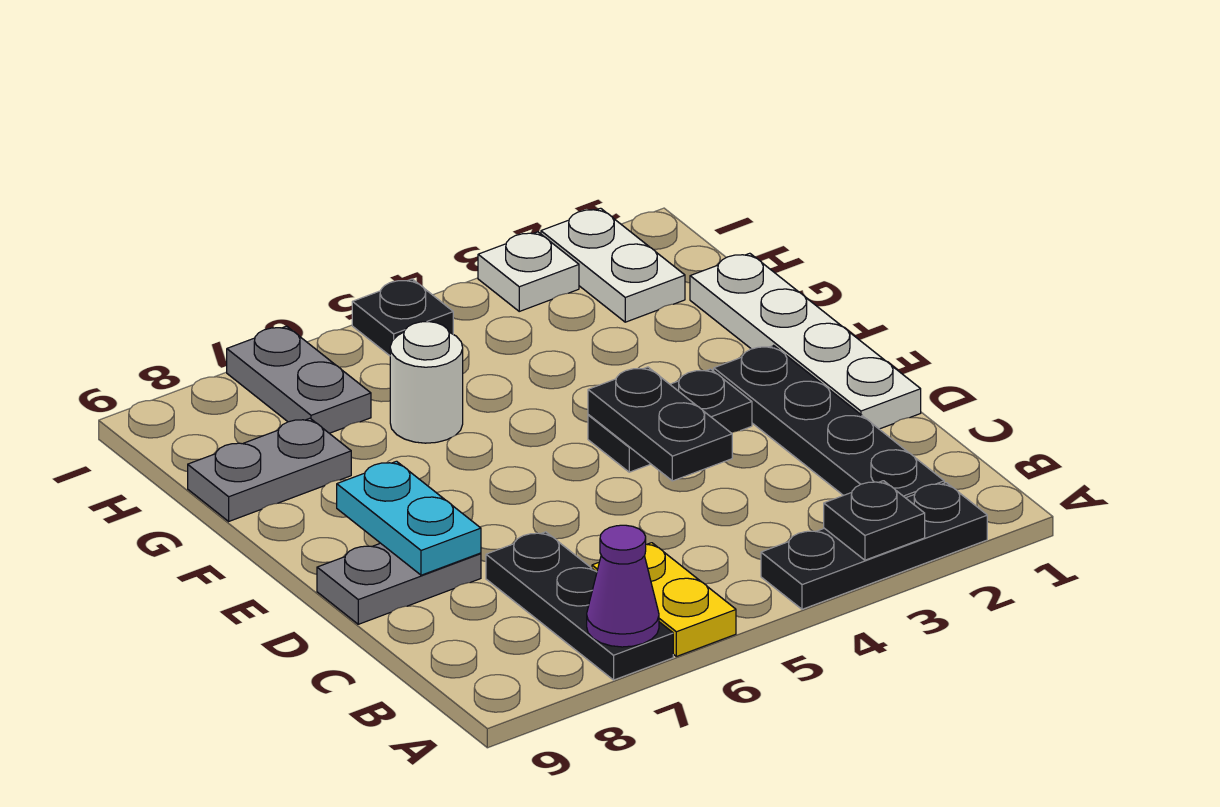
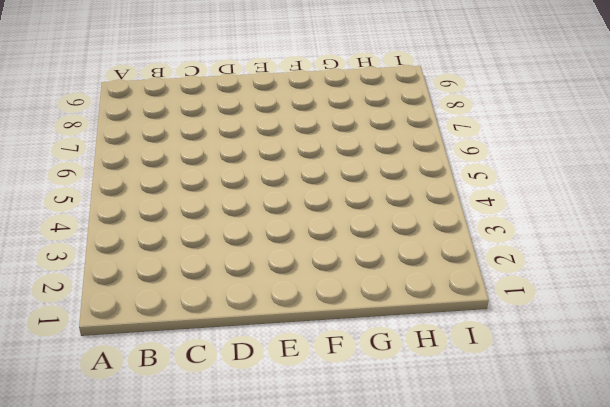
none -> black 1x3 plate [761,483,987,609]
none -> yellow 1x2 plate [592,543,736,656]
none -> black 1x3 plate [486,532,673,680]

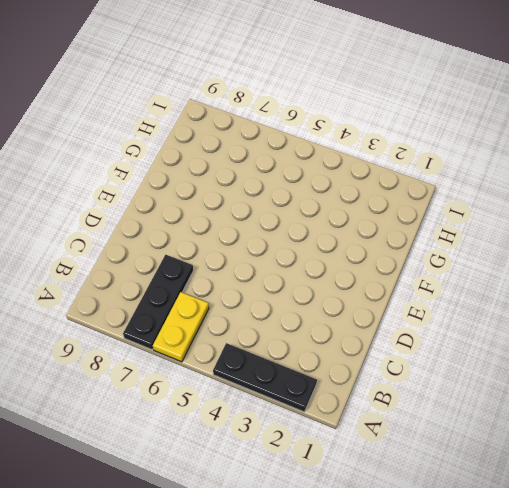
none -> black 1x4 plate [714,346,944,498]
none -> white 1x4 plate [690,253,921,429]
none -> grey 1x2 plate [317,543,481,624]

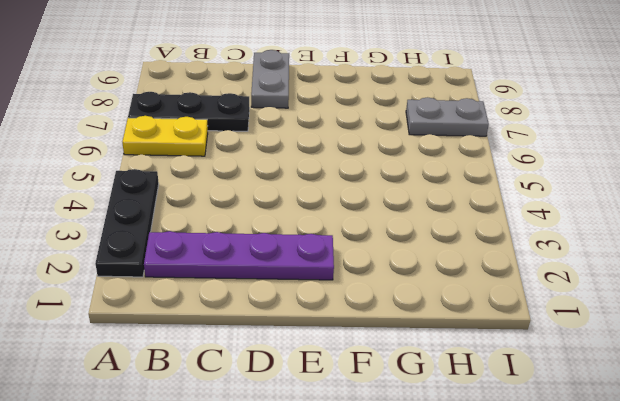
purple 1x4 plate [144,231,334,280] -> black 1x4 plate [714,346,944,498]
none -> white 1x4 plate [690,253,921,429]
none -> black 1x2 plate [588,369,752,472]
none -> white 1x1 round brick [390,322,463,443]

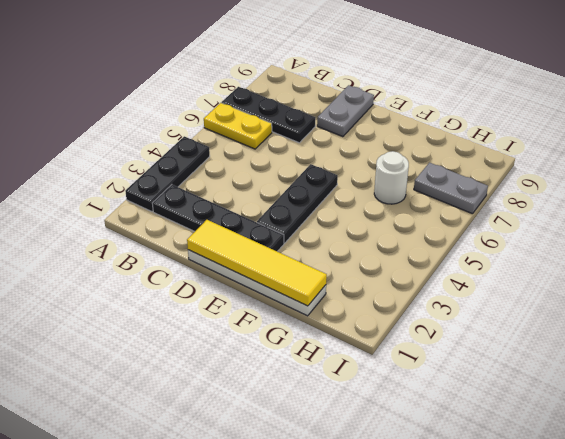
yellow 1x4 tile [187,220,327,306] -> none
black 1x3 plate [257,164,338,243] -> black 1x2 plate [588,369,752,472]
none -> grey 1x2 plate [188,418,351,521]
none -> white 1x2 plate [541,208,685,322]
none -> white 1x1 plate [478,232,579,311]

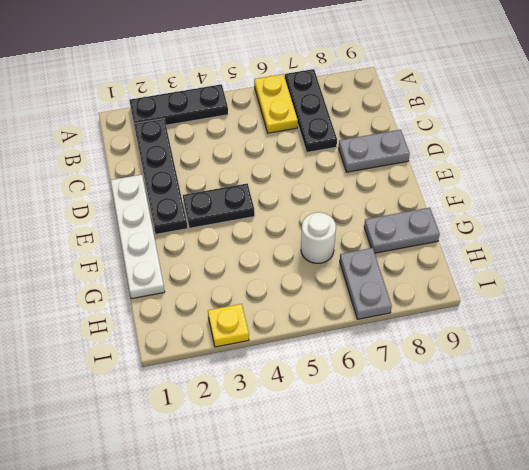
yellow 1x1 plate [208,304,249,347] -> white 1x1 plate [478,232,579,311]
none -> white 1x2 plate [541,208,685,322]
none -> black 1x1 plate [352,279,453,356]
none -> black 1x1 plate [824,481,925,560]

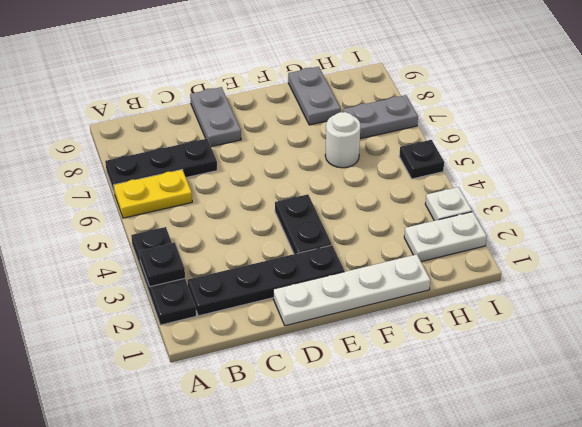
none -> purple 1x1 cone [587,525,659,647]
none -> black 1x2 plate [588,367,732,481]
none -> cyan 1x2 plate [337,461,481,575]

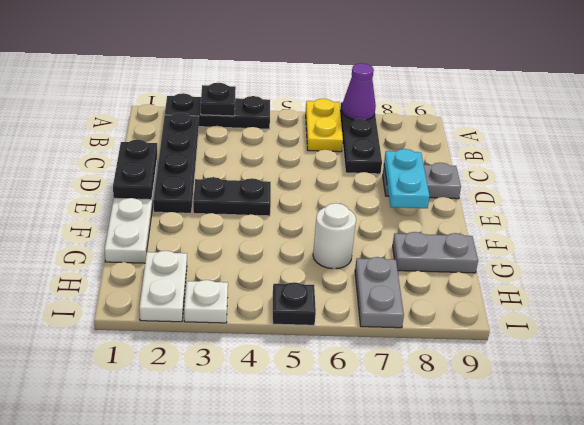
black 1x2 plate [113,140,157,200] -> black 1x2 plate moved to [588,367,732,481]

